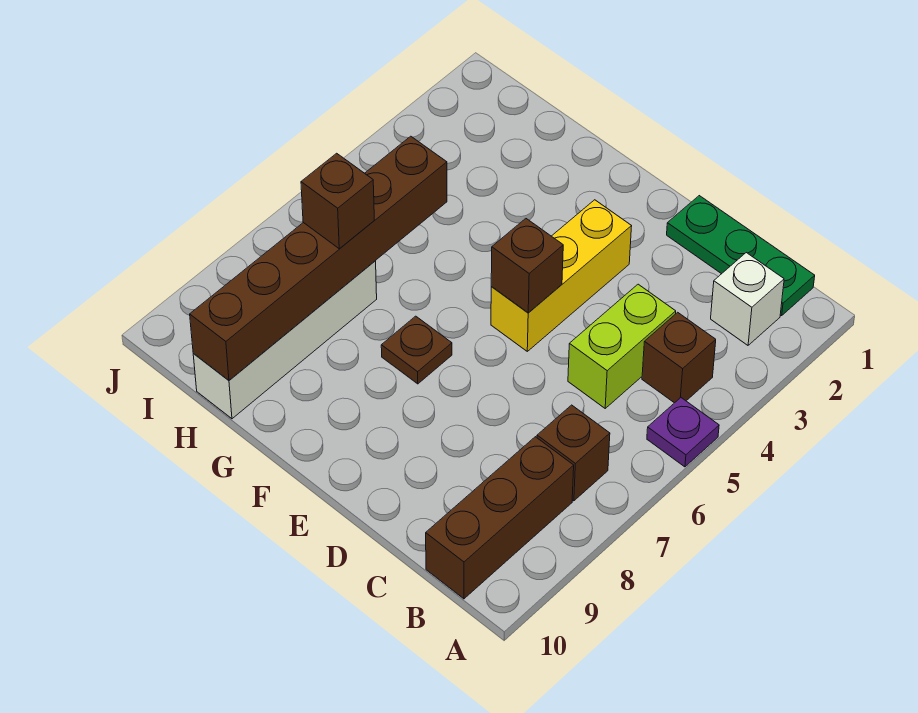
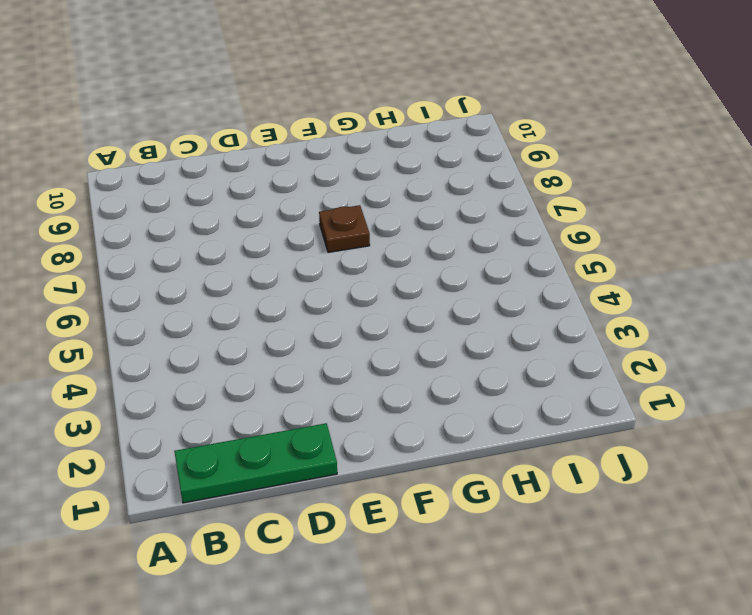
none -> purple 1x1 plate [647,398,719,467]
none -> white 1x1 brick [711,253,784,345]
none -> brown 1x1 brick [642,312,716,403]

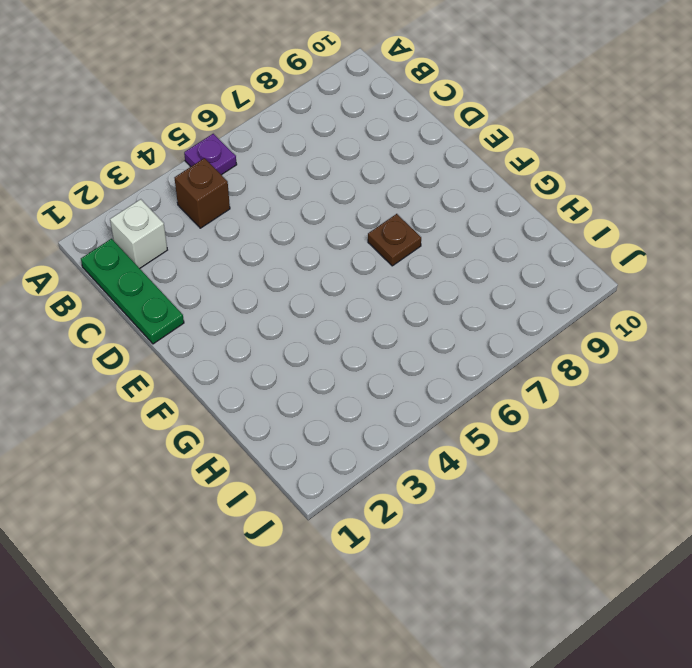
none -> brown 1x1 brick [537,405,610,501]
none -> brown 1x3 brick [426,437,574,599]
none -> lime 1x2 brick [568,284,676,408]

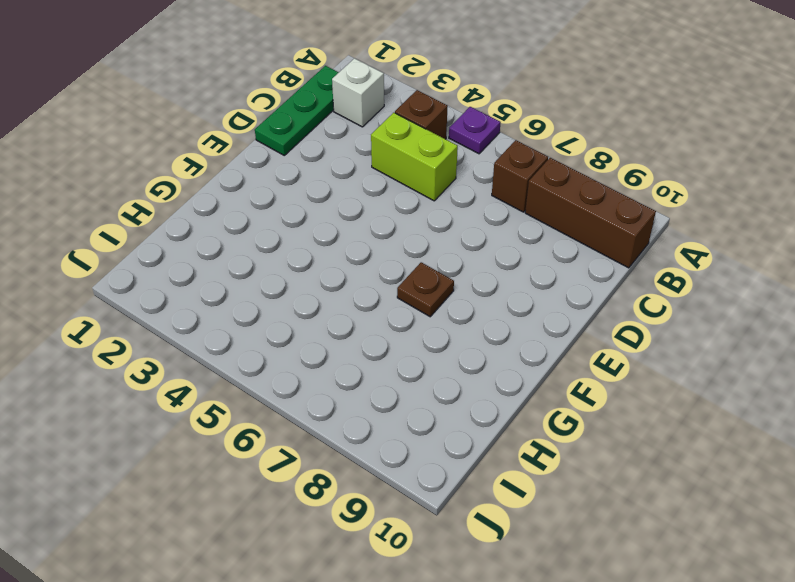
none -> yellow 1x3 brick [491,200,632,351]
none -> white 1x4 brick [193,261,377,419]
none -> brown 1x1 brick [491,219,563,313]

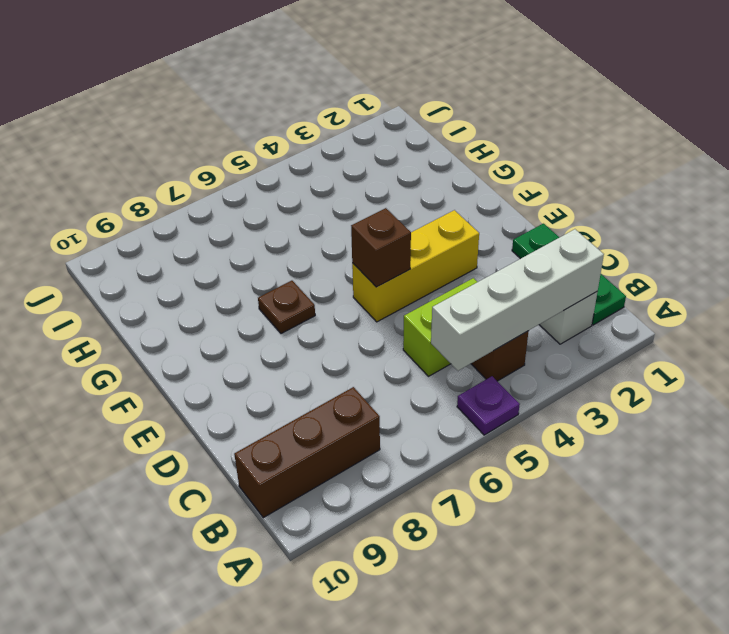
white 1x4 brick [431,229,604,371] -> white 1x4 brick moved to [193,261,377,419]
none -> brown 1x1 brick [537,405,610,501]
none -> brown 1x6 brick [190,136,447,380]
none -> brown 1x1 brick [301,153,374,249]

